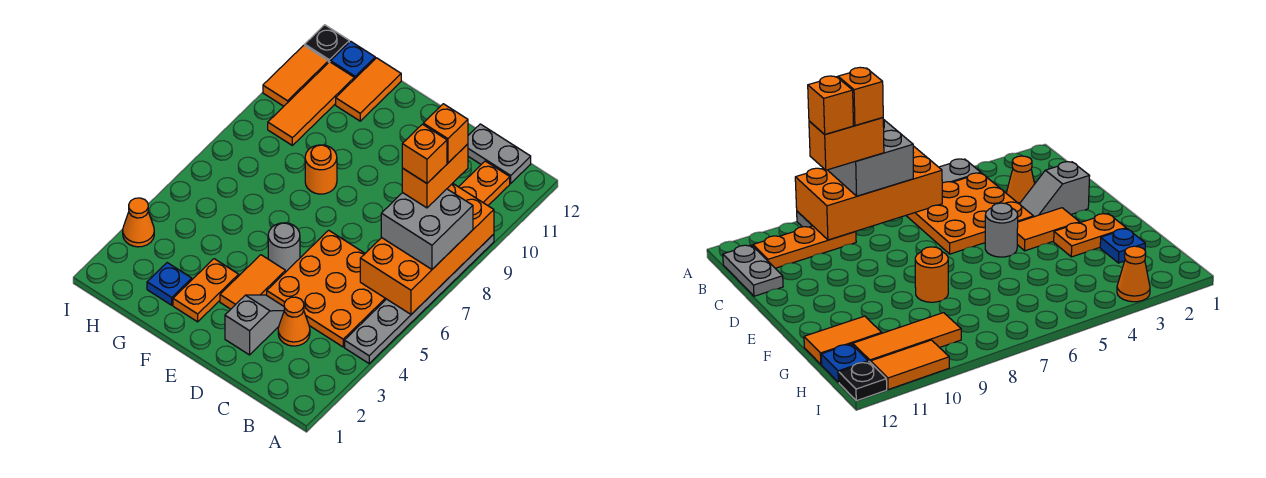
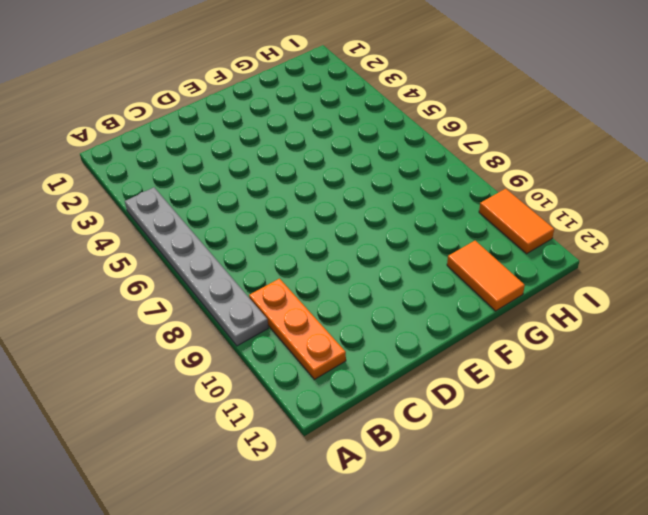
none -> orange 3x3 plate [267,230,386,347]
none -> grey 1x2 plate [468,124,531,183]
none -> orange 1x1 cone [278,297,310,346]

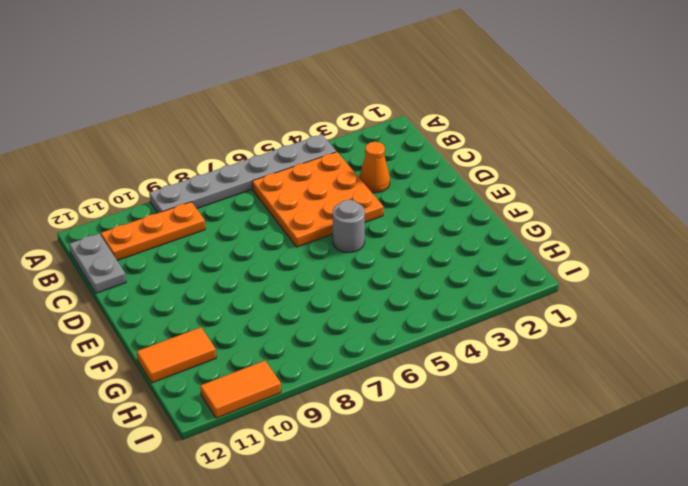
none -> grey 1x2 slope [225,295,284,355]
none -> orange 1x2 tile [220,255,285,309]
none -> orange 1x2 plate [173,259,239,322]

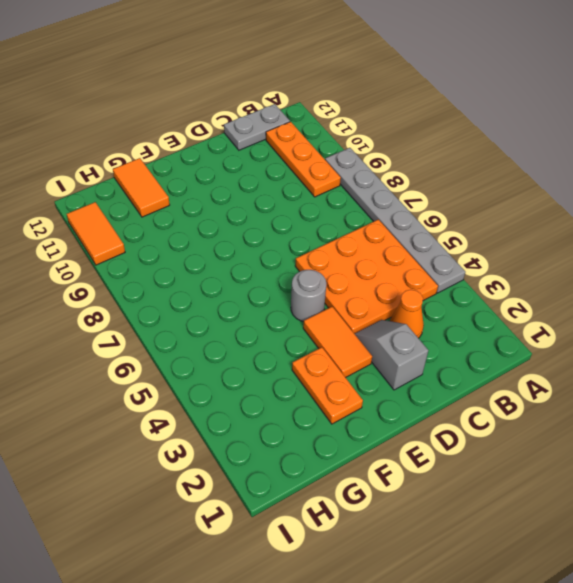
none -> orange 1x1 round brick [305,145,337,194]
none -> blue 1x1 plate [147,263,192,305]
none -> orange 1x3 tile [268,62,354,145]

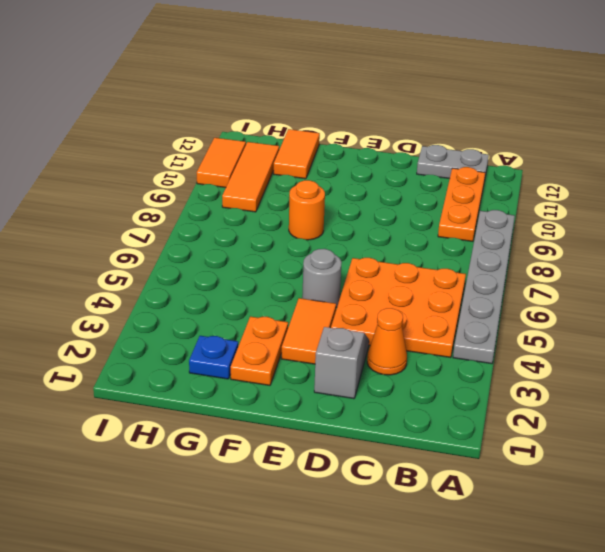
none -> blue 1x1 plate [331,41,375,79]
none -> orange 1x1 cone [123,198,154,247]
none -> black 1x1 plate [305,25,349,63]

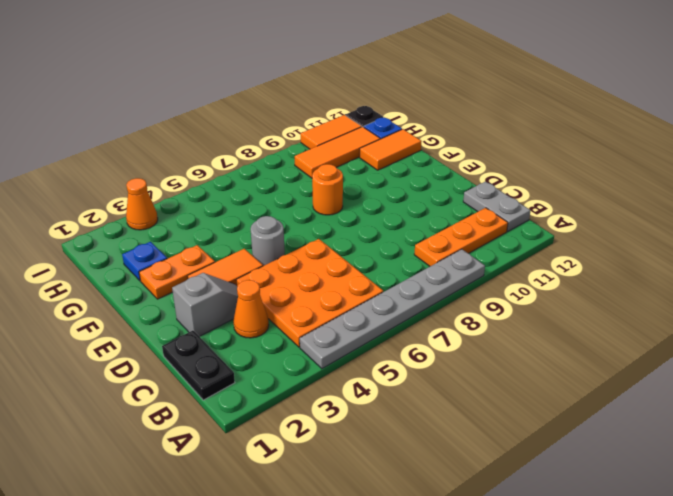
black 1x2 plate [162,331,235,400] -> none
none -> orange 2x4 brick [360,183,494,314]
none -> grey 2x2 brick [381,189,473,269]
none -> orange 1x2 brick [402,144,468,208]

